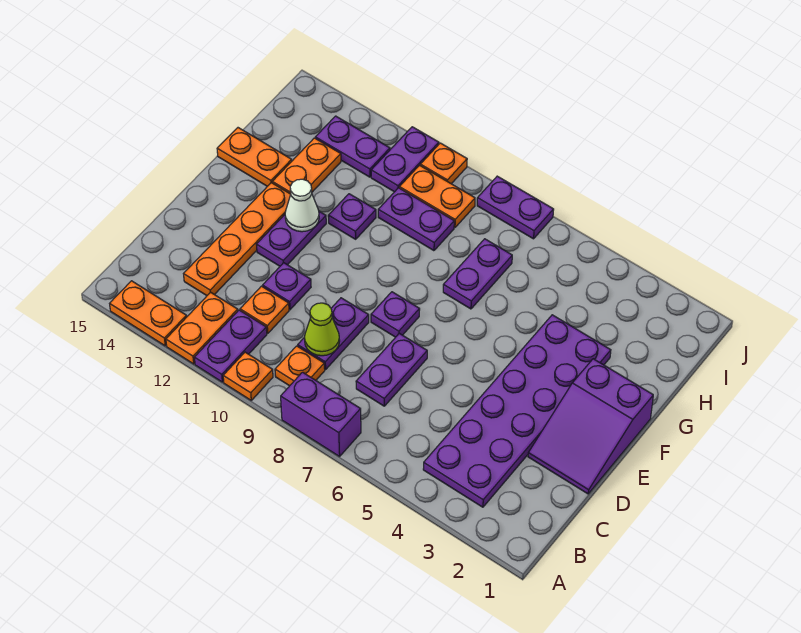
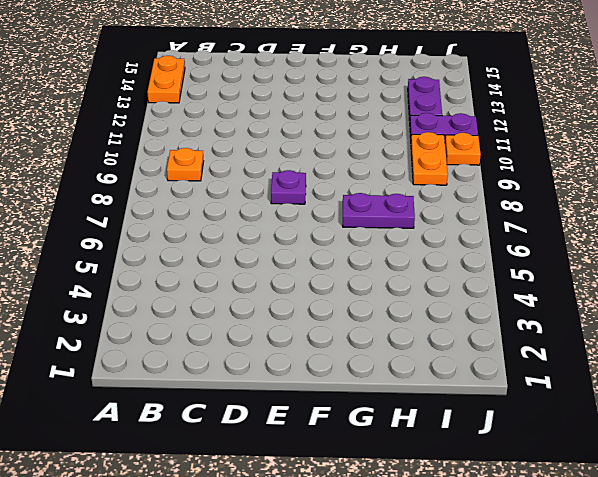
none -> purple 1x2 brick [281,372,361,457]
none -> orange 1x1 plate [223,352,273,400]
none -> purple 1x2 plate [194,310,267,382]

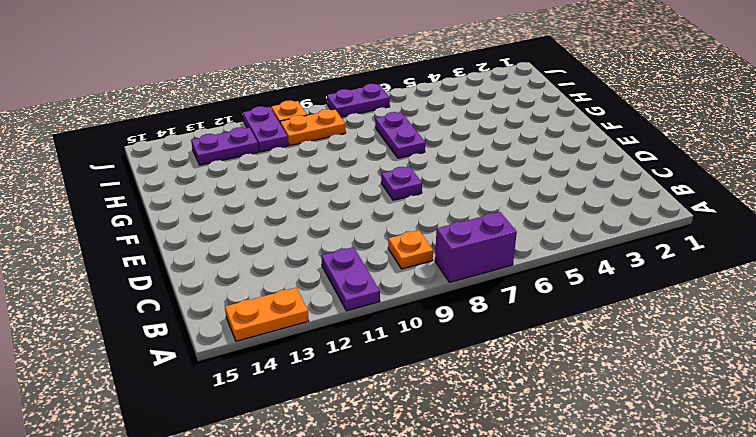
none -> orange 1x1 plate [223,352,273,400]
none -> orange 1x2 plate [166,292,238,364]
none -> purple 2x6 plate [423,315,611,507]

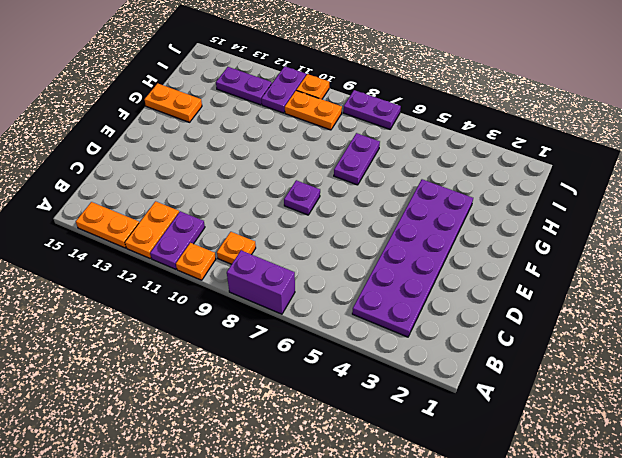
none -> purple 1x2 plate [356,333,427,406]
none -> purple 1x2 plate [298,298,369,370]
none -> orange 1x1 plate [240,286,289,334]

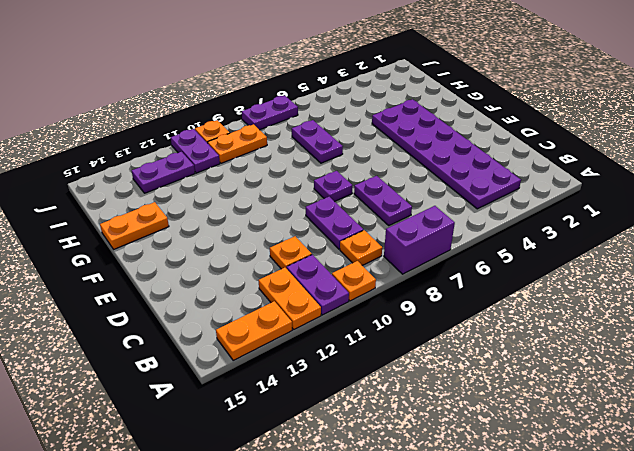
none -> orange 1x4 plate [184,183,291,296]
none -> purple 2x3 slope [528,359,653,494]
none -> purple 1x1 plate [263,263,311,310]

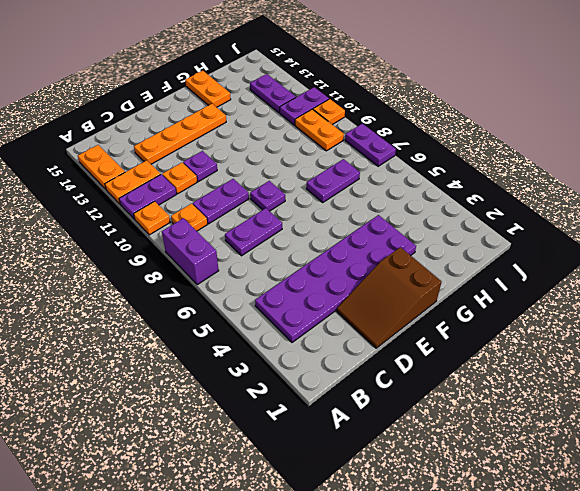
brown 2x3 slope [337,247,442,348] -> purple 2x3 slope [528,359,653,494]
none -> purple 1x2 plate [256,212,326,266]
none -> purple 1x1 plate [328,194,376,239]
none -> orange 1x2 plate [272,138,341,194]

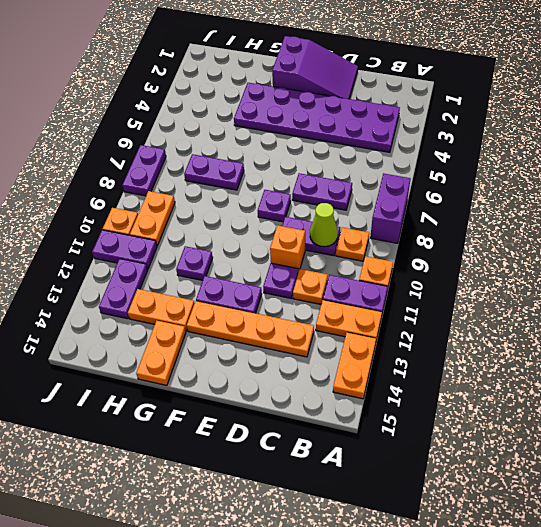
orange 1x1 brick [270,225,305,273] -> none
none -> purple 1x2 plate [378,188,454,251]
none -> white 1x1 cone [285,179,319,232]

